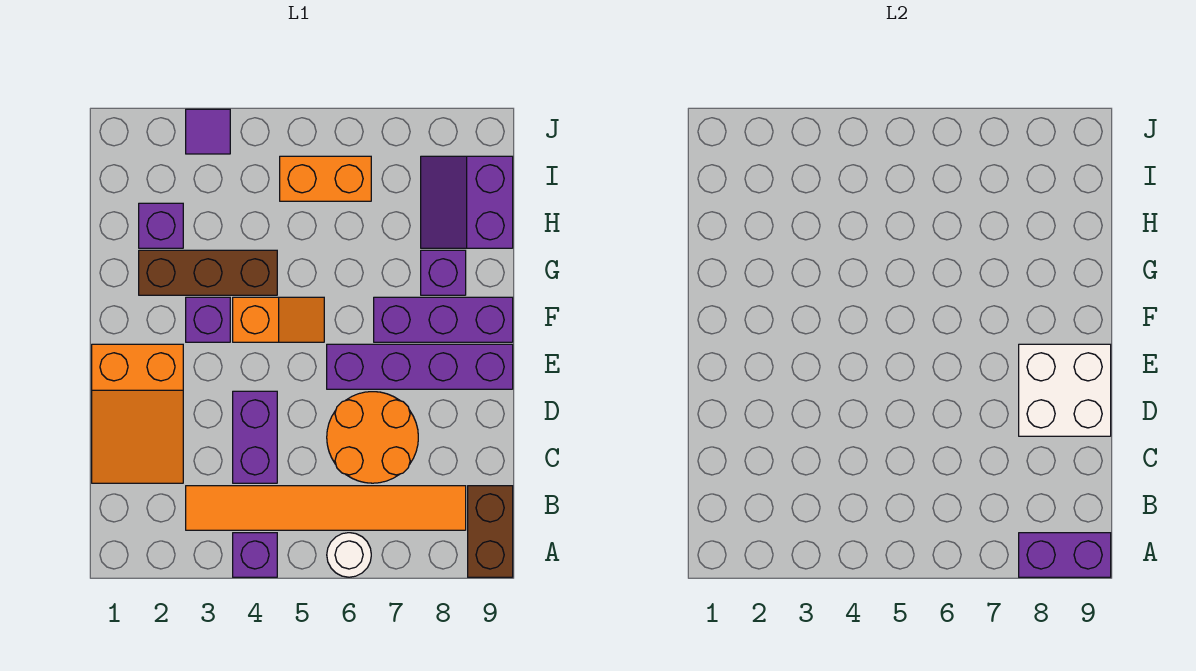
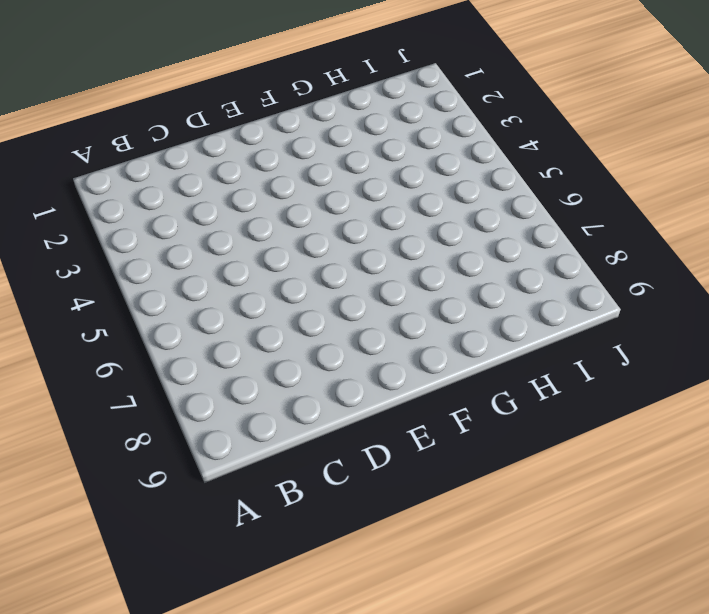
none -> purple 1x1 brick [233,533,277,577]
none -> white 1x1 round brick [327,533,371,577]
none -> brown 1x2 brick [468,486,513,577]

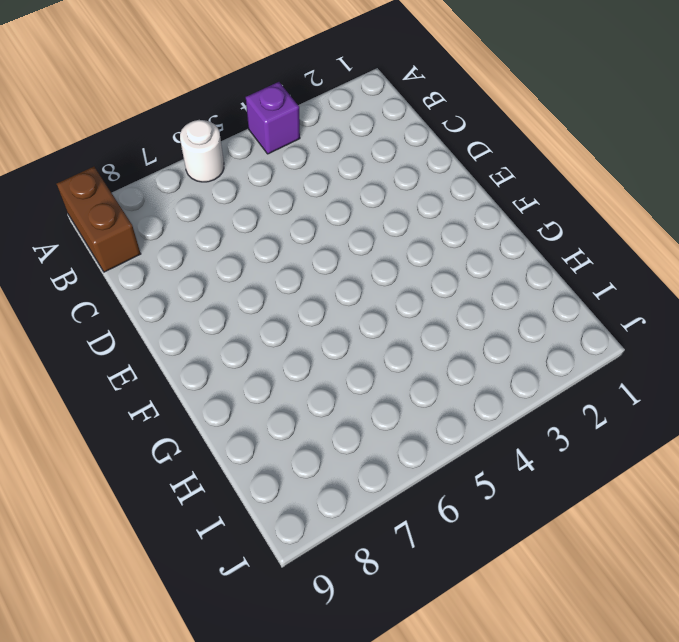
none -> orange 1x6 tile [186,486,466,530]
none -> orange 2x3 slope [92,344,183,483]
none -> purple 1x2 brick [233,391,277,483]

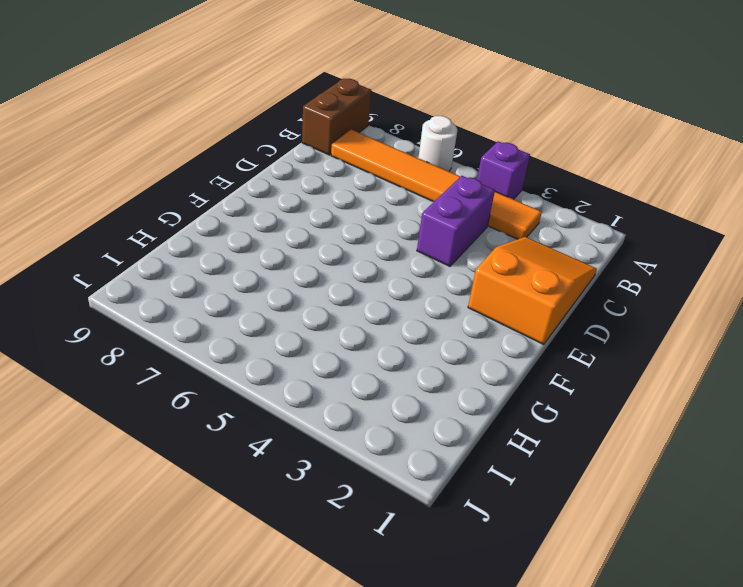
none -> orange 2x2 round brick [327,392,418,483]
none -> purple 1x4 brick [327,344,513,389]
none -> purple 1x1 brick [186,297,230,342]

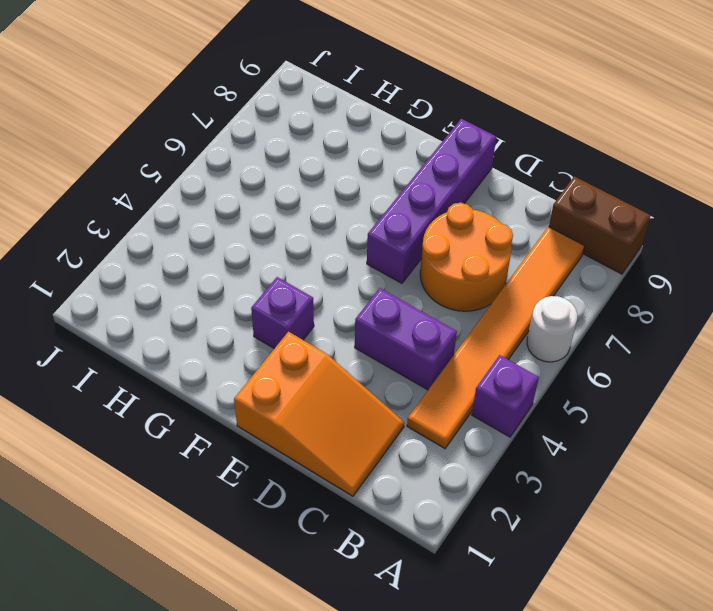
none -> orange 1x2 slope [233,297,324,342]
none -> purple 1x3 brick [374,297,513,342]
none -> brown 1x3 brick [139,250,277,295]

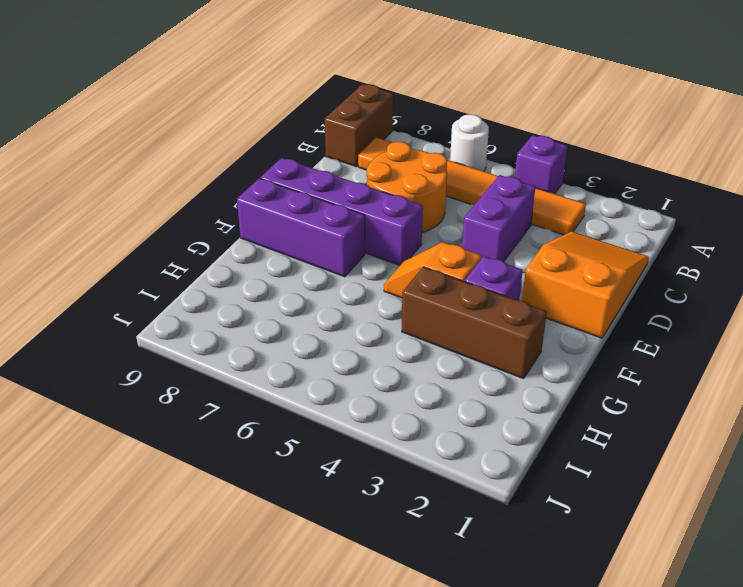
none -> purple 1x1 brick [421,250,466,295]
none -> purple 1x1 brick [139,203,183,248]
none -> purple 2x2 slope [421,156,513,248]

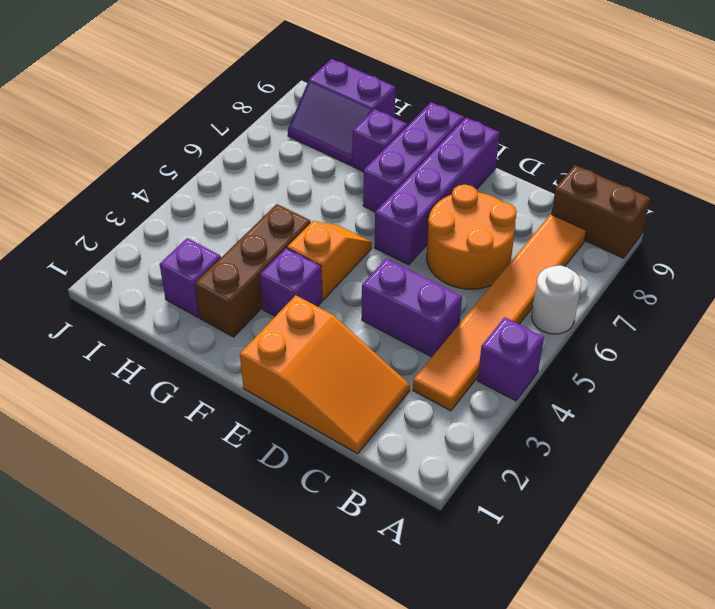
none -> orange 1x2 brick [280,156,371,201]
none -> purple 1x1 tile [186,109,230,154]
none -> purple 1x2 brick [1019,533,1111,577]

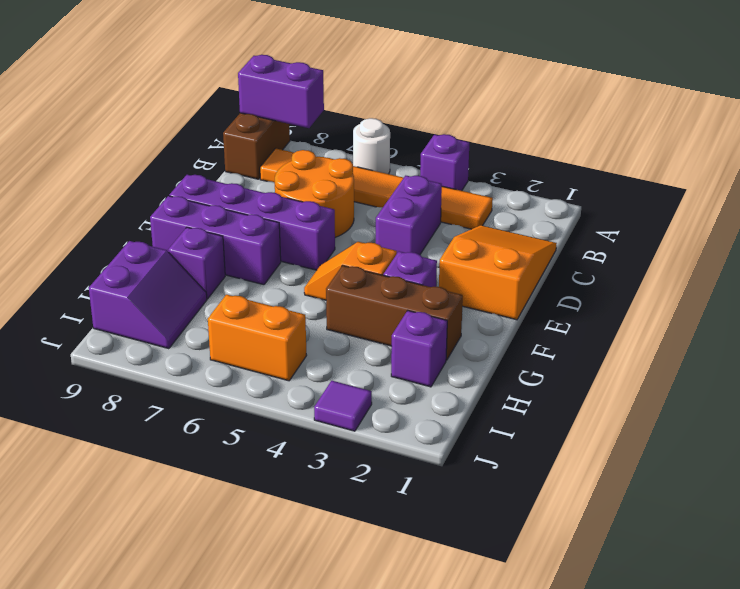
none -> white 2x2 brick [1019,344,1111,436]

